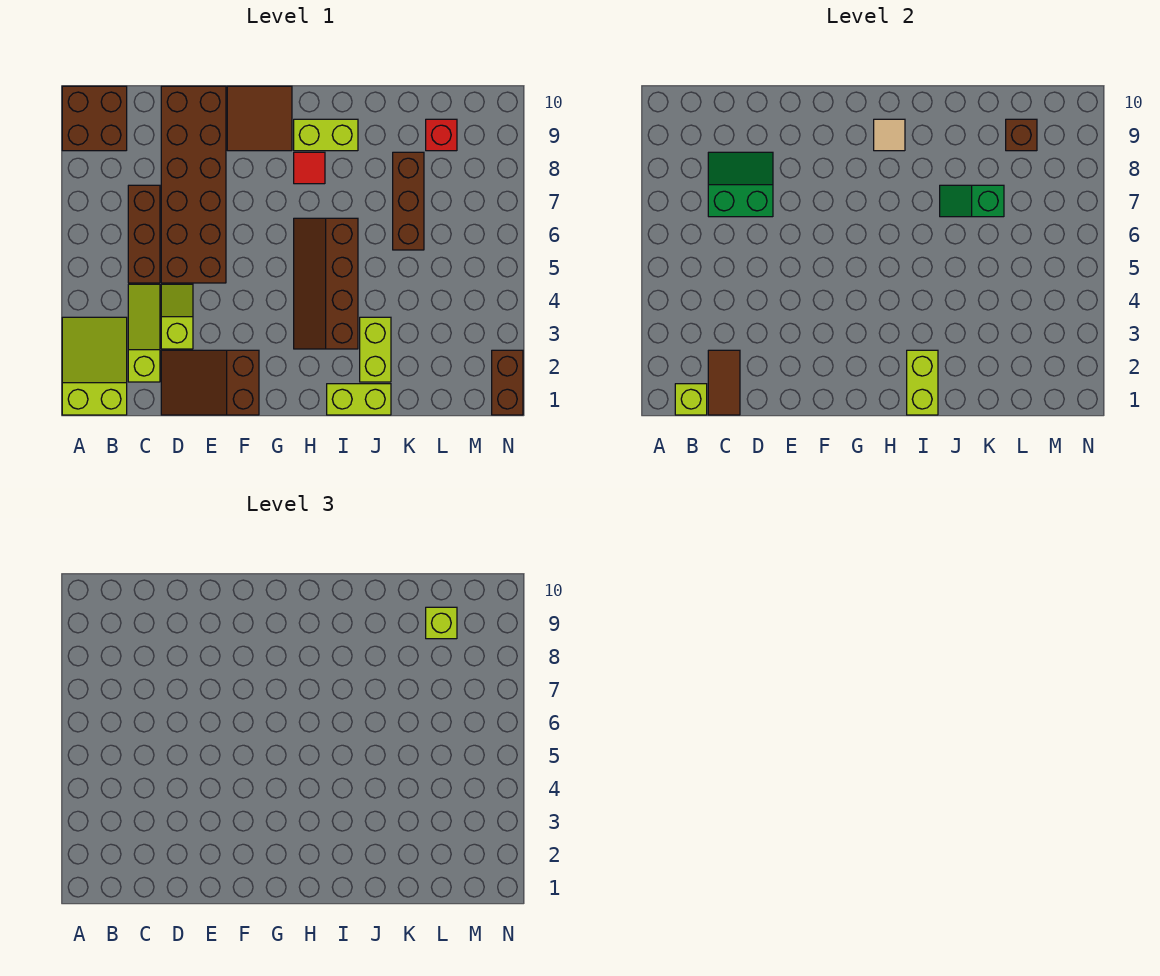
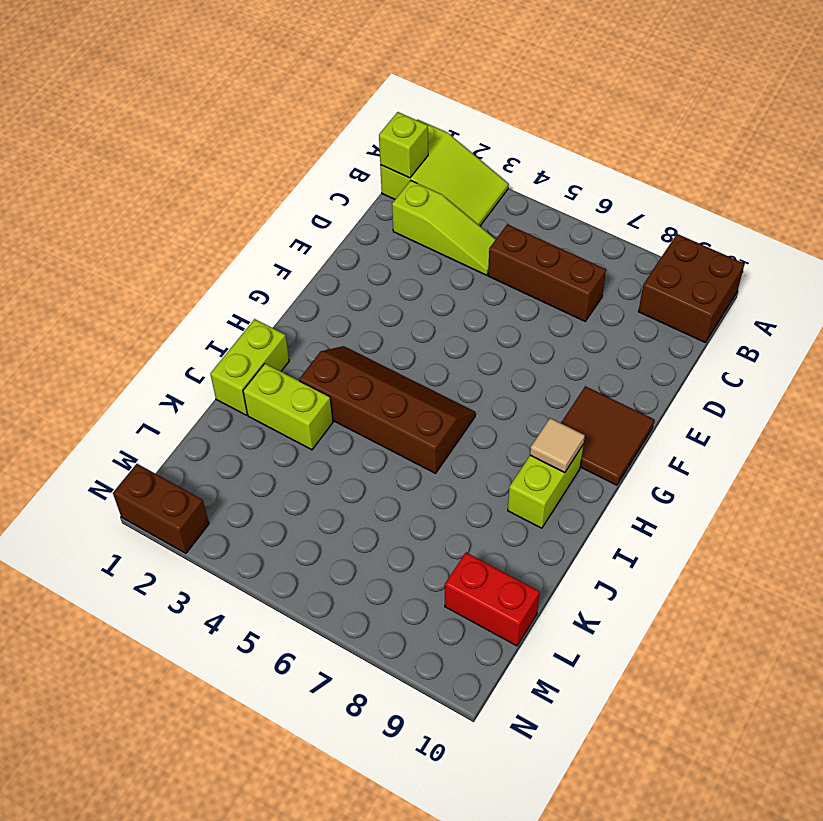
red 1x2 brick [445,553,540,646] -> red 1x1 brick [426,119,457,151]
none -> brown 2x3 slope [161,350,259,415]
none -> lime 1x2 slope [161,284,193,349]
none -> brown 2x6 brick [161,86,226,283]

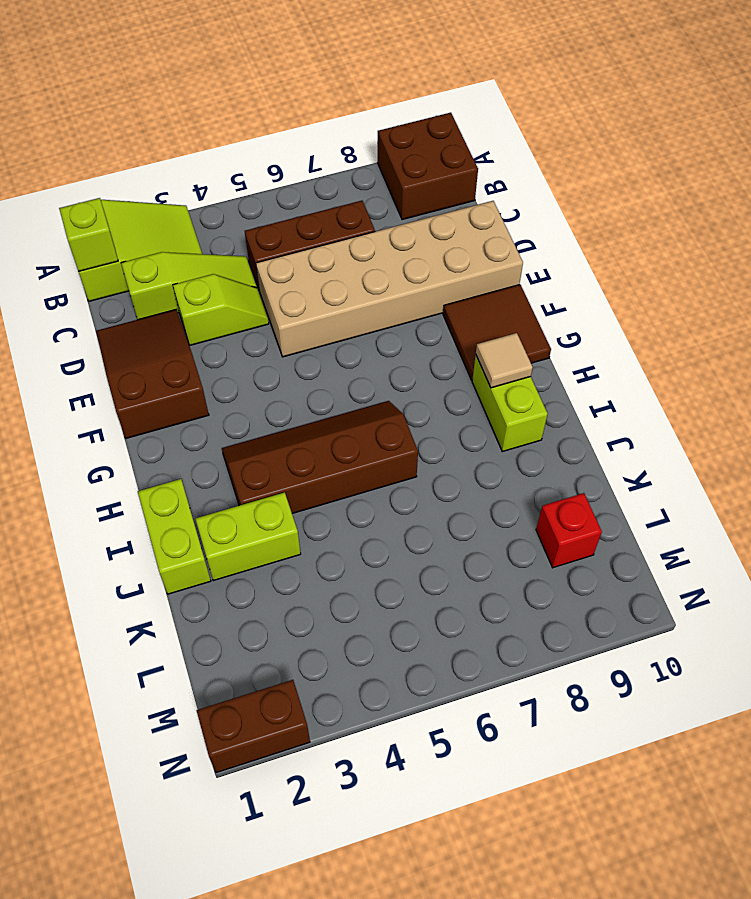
tan 2x6 brick [256,201,523,357] -> brown 2x6 brick [161,86,226,283]
none -> red 1x1 tile [294,152,325,184]
none -> brown 1x3 brick [393,152,424,250]
none -> brown 1x2 tile [708,350,740,415]

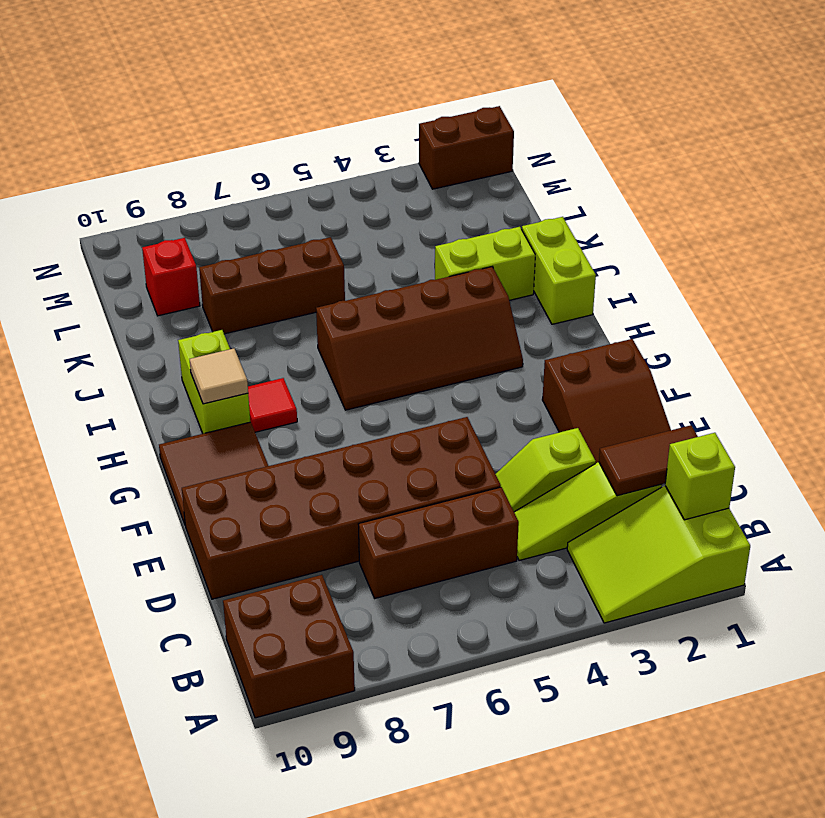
none -> green 2x2 slope [708,152,773,217]
none -> lime 1x2 brick [907,350,938,415]
none -> green 1x2 slope [940,185,1004,217]

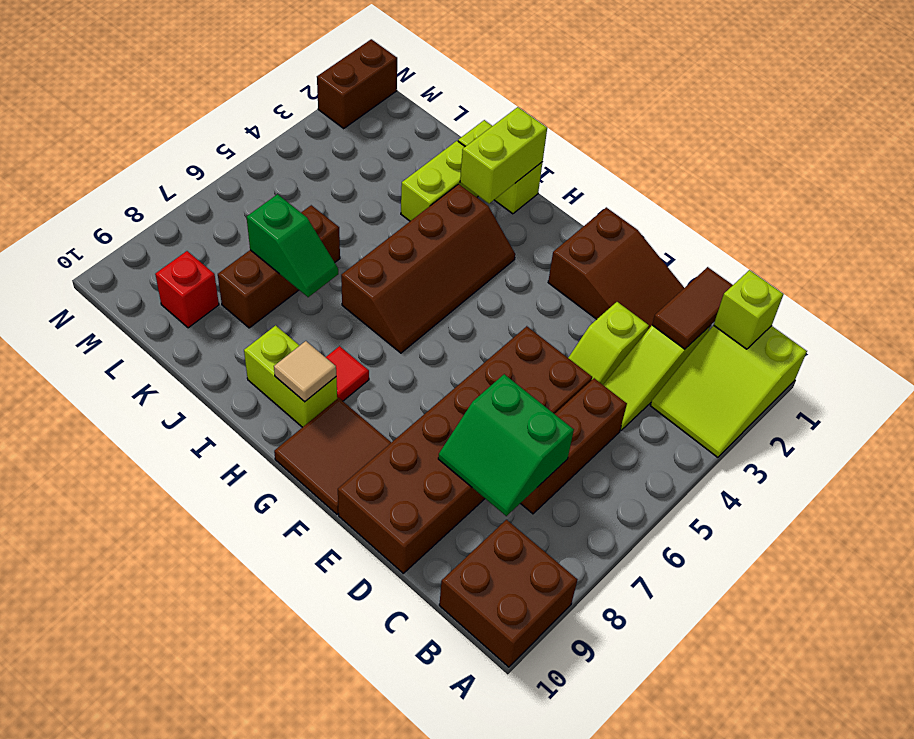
none -> brown 1x1 brick [1006,119,1037,151]
none -> lime 1x1 brick [426,607,457,639]

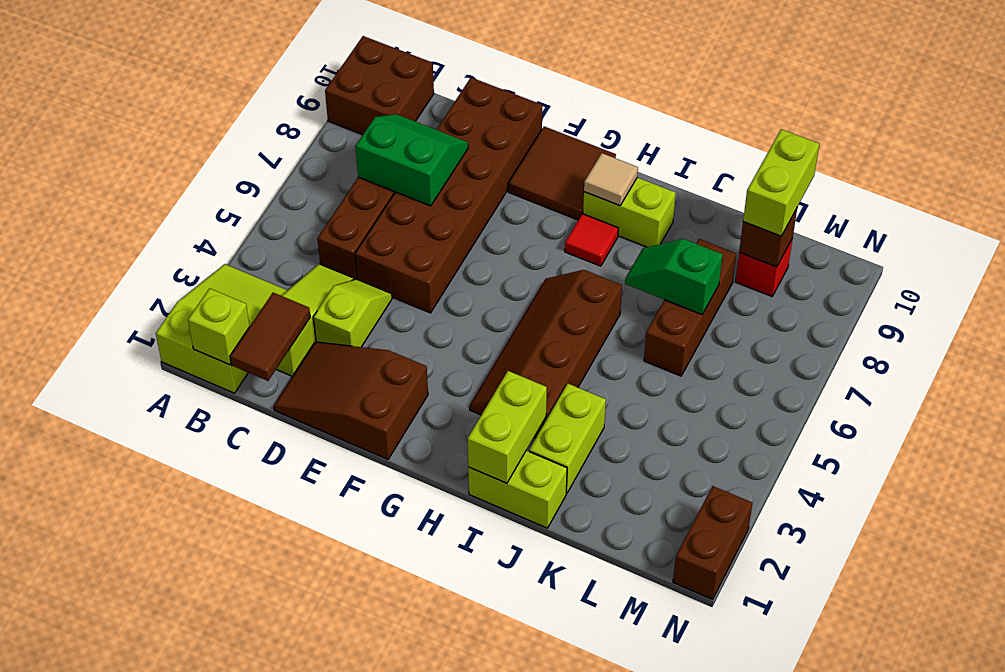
lime 1x2 brick [743,129,819,236] -> lime 1x1 brick [426,607,457,639]

